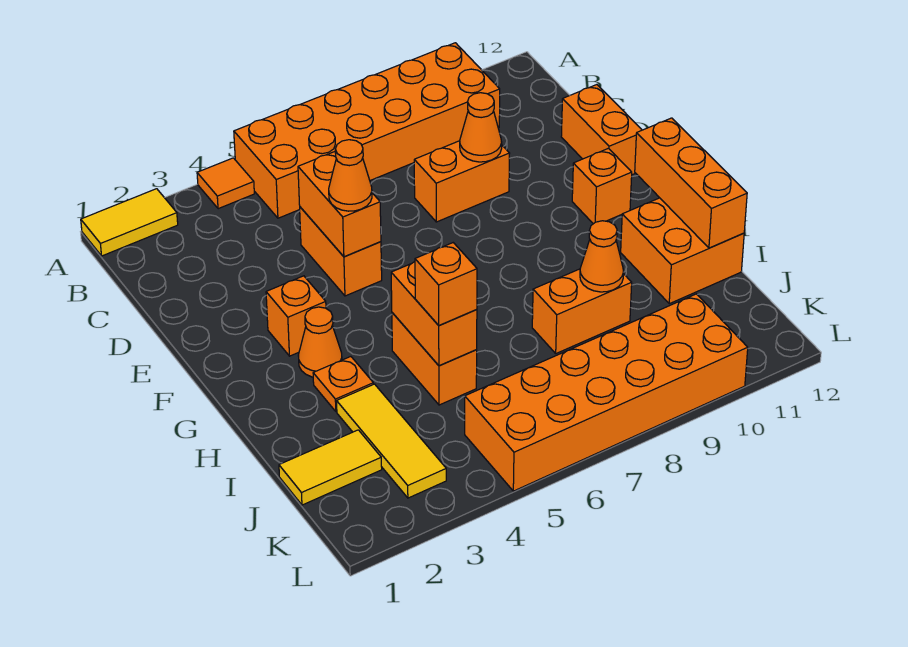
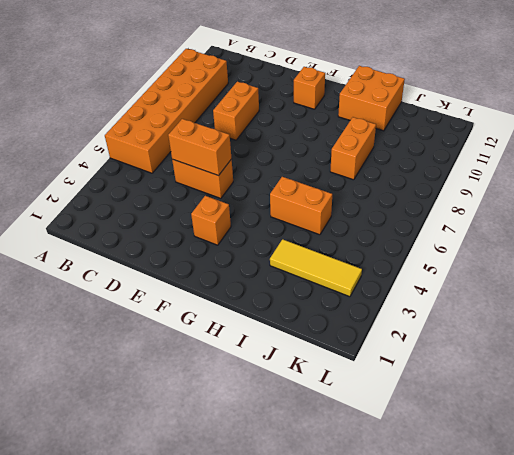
none -> yellow 1x2 tile [81,189,178,256]
none -> orange 1x1 tile [197,158,254,209]
none -> orange 1x2 brick [561,85,642,175]

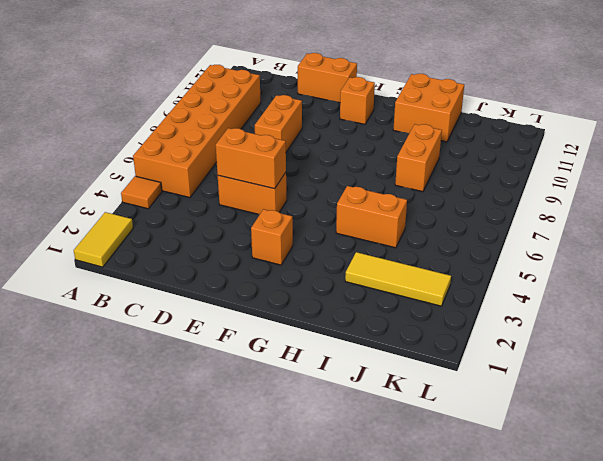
none -> orange 1x1 cone [298,307,342,377]
none -> orange 1x1 plate [313,357,373,412]
none -> yellow 1x2 tile [279,430,382,505]

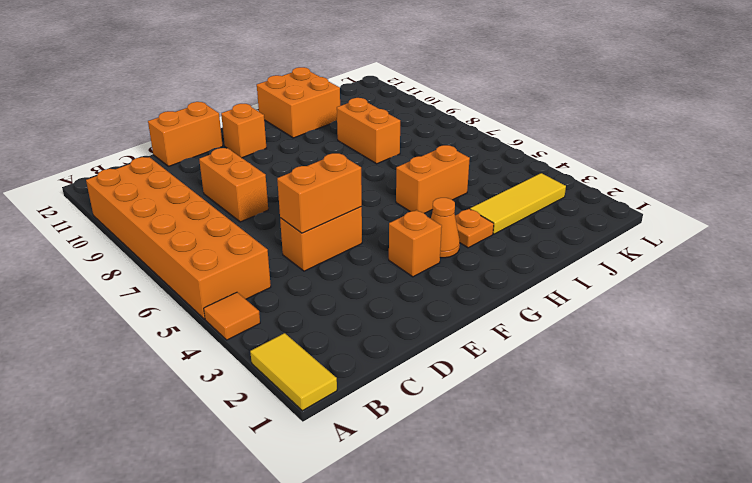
none -> yellow 1x2 tile [279,430,382,505]
none -> orange 2x6 brick [465,294,748,491]
none -> orange 1x1 cone [460,93,502,162]

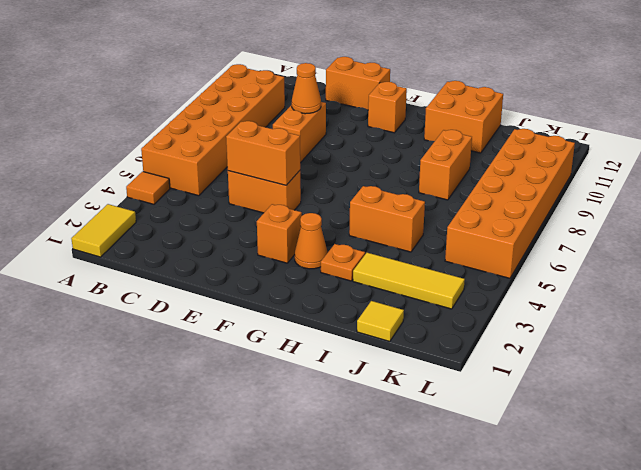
yellow 1x1 tile [357,301,404,341] -> yellow 1x2 tile [279,430,382,505]
none -> orange 1x3 brick [635,118,747,248]
none -> orange 1x2 brick [391,262,477,366]
none -> orange 1x1 cone [580,221,624,292]

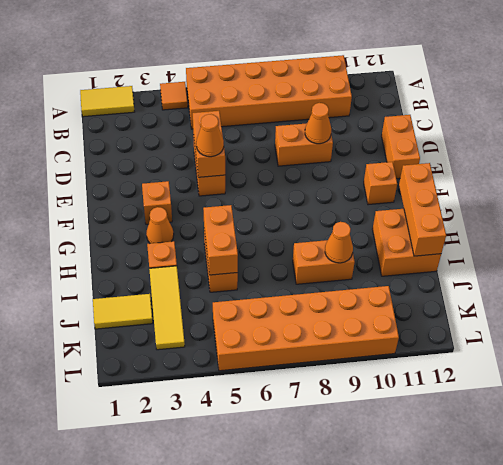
none -> orange 1x1 brick [415,243,477,325]

